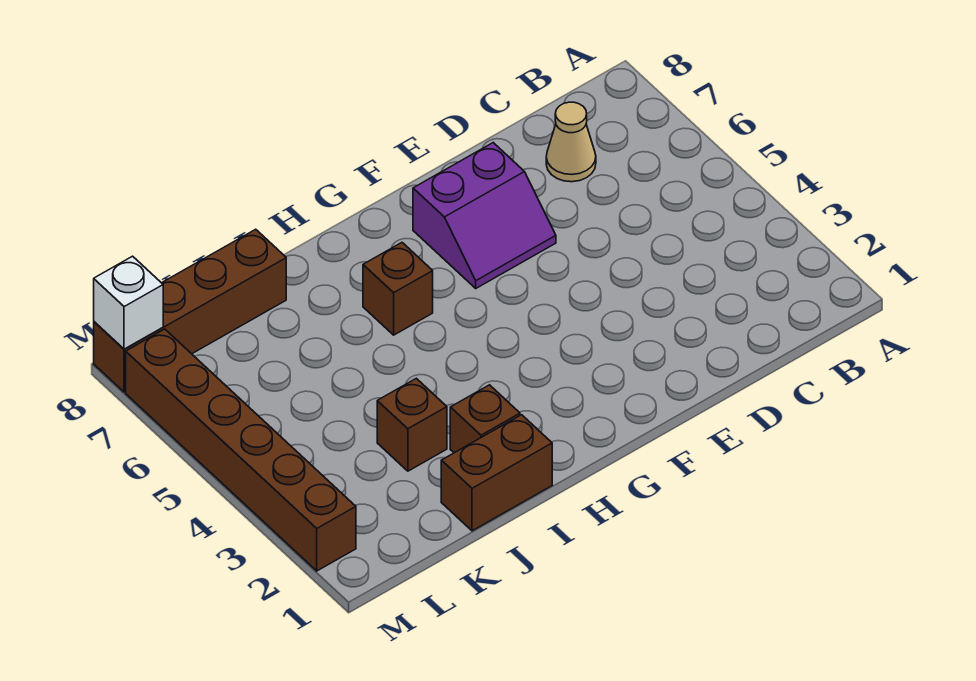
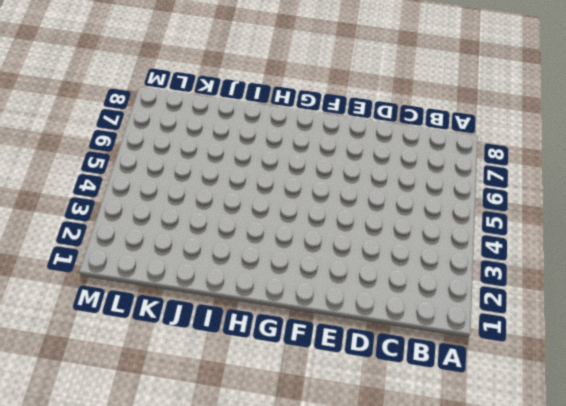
none -> tan 1x1 cone [546,102,596,182]
none -> purple 2x2 slope [413,143,556,288]

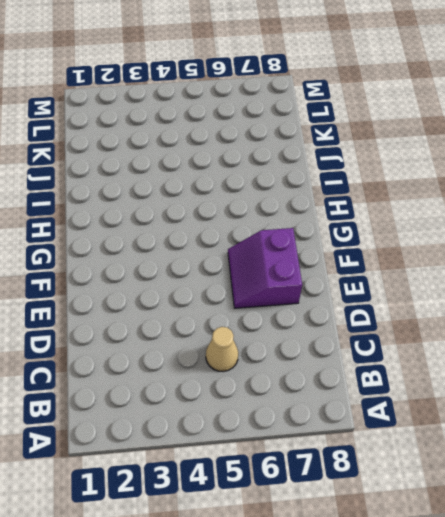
tan 1x1 cone [206,327,238,372] -> tan 1x1 cone moved to [546,102,596,182]
none -> brown 1x1 brick [363,243,433,335]
none -> brown 1x2 brick [441,415,552,531]

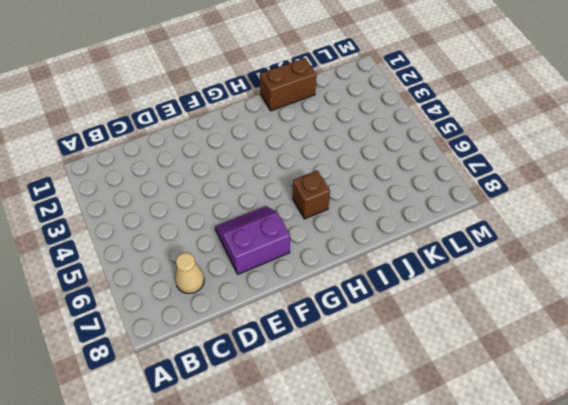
none -> brown 1x1 brick [450,385,520,453]
none -> brown 1x1 brick [377,378,447,471]

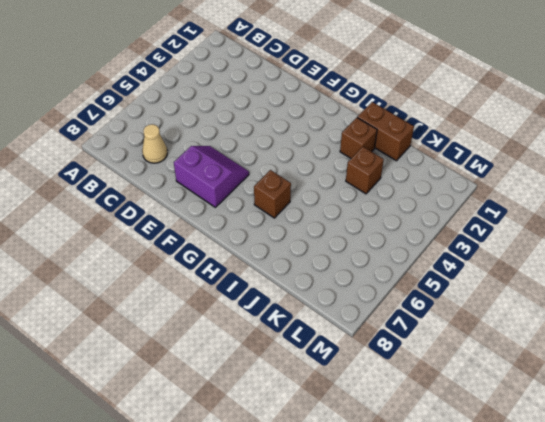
none -> brown 1x4 brick [94,229,286,392]
none -> brown 1x6 brick [126,329,356,571]

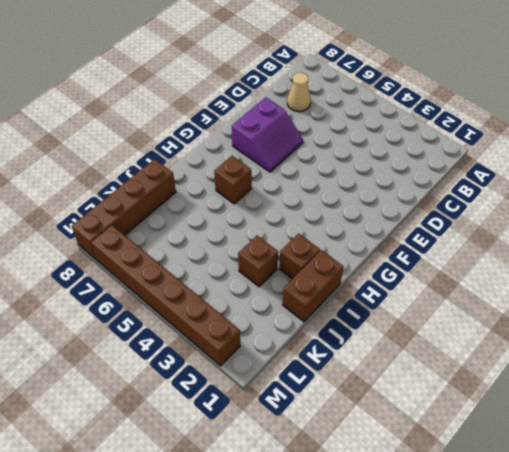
none -> white 1x1 brick [94,256,163,349]

